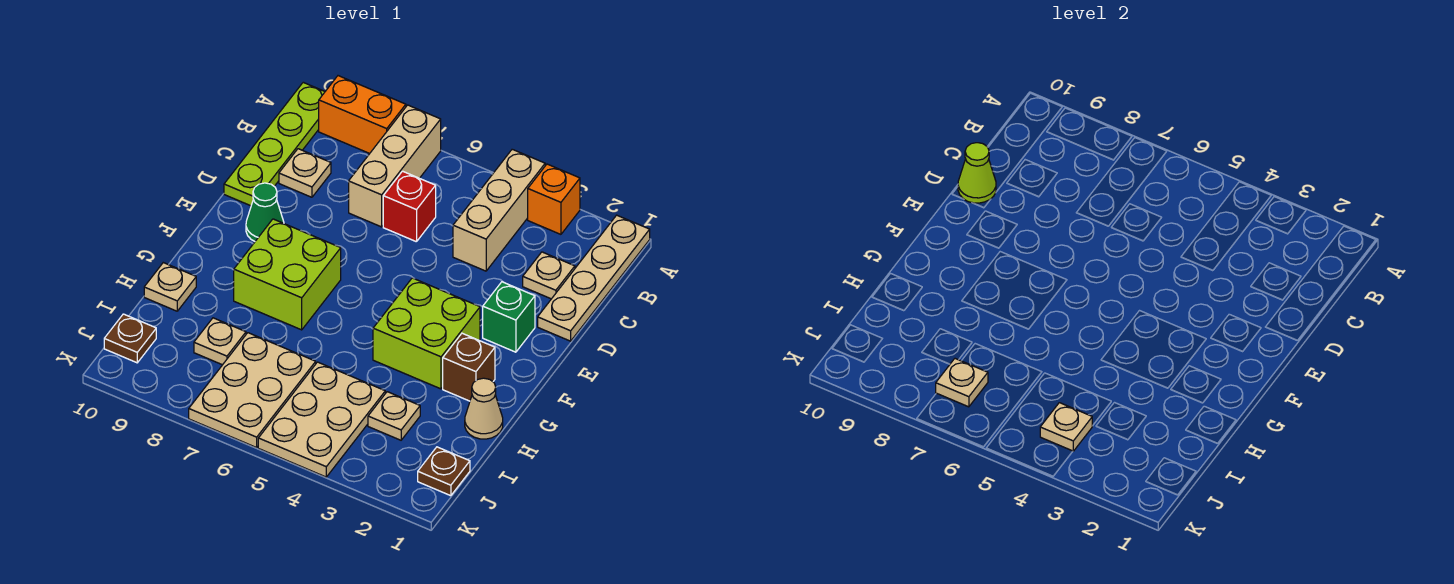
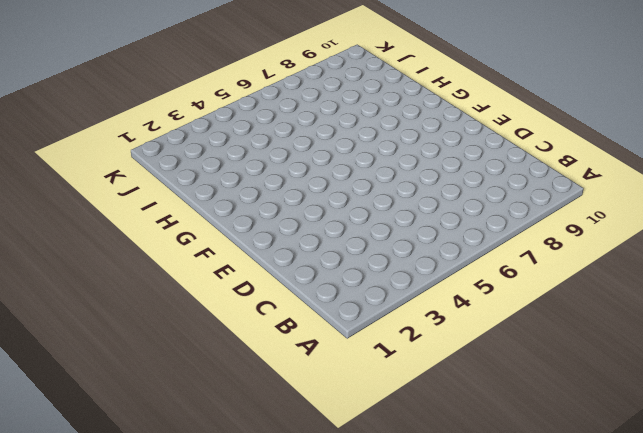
none -> tan 1x4 plate [538,215,650,341]
none -> orange 1x1 brick [528,164,580,234]
none -> tan 1x3 brick [453,149,545,271]

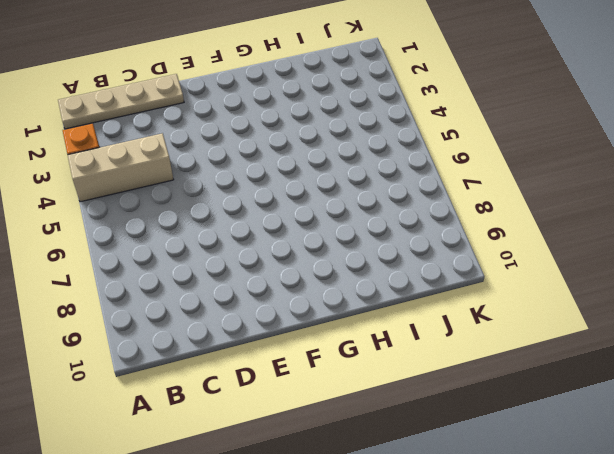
none -> tan 1x3 brick [349,105,441,227]
none -> orange 1x2 brick [319,76,406,154]
none -> lime 1x4 plate [224,82,325,206]

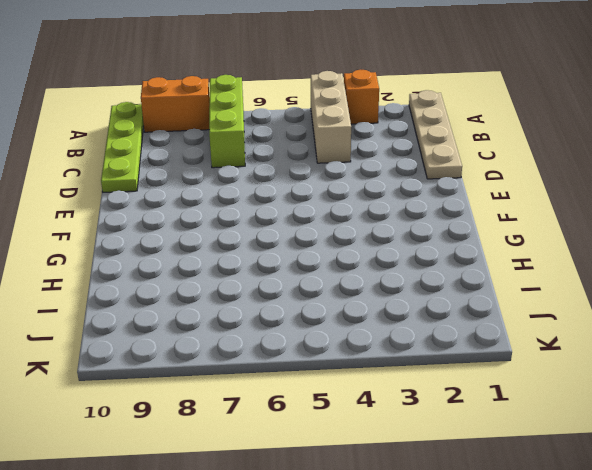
lime 1x3 brick [209,75,245,168] -> tan 1x3 brick [349,105,441,227]
none -> tan 1x1 plate [523,252,575,299]
none -> red 1x1 brick [383,171,436,242]
none -> tan 1x1 plate [279,149,331,197]

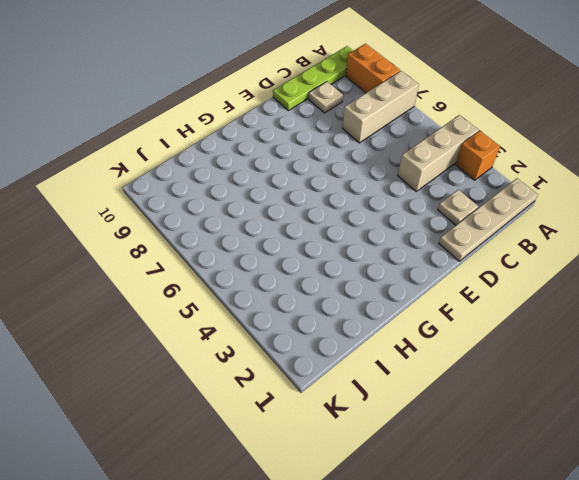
none -> red 1x1 brick [383,171,436,242]
none -> green 1x1 brick [483,282,535,352]
none -> green 1x1 cone [246,183,284,241]

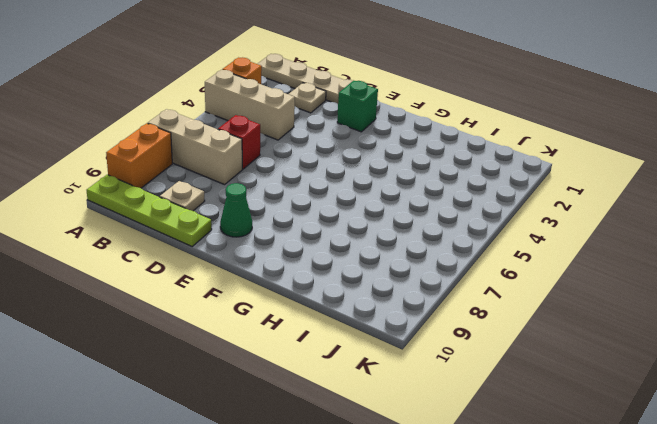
none -> lime 2x2 brick [373,278,480,389]
none -> lime 2x2 brick [234,219,341,330]
none -> brown 1x1 brick [443,333,495,401]

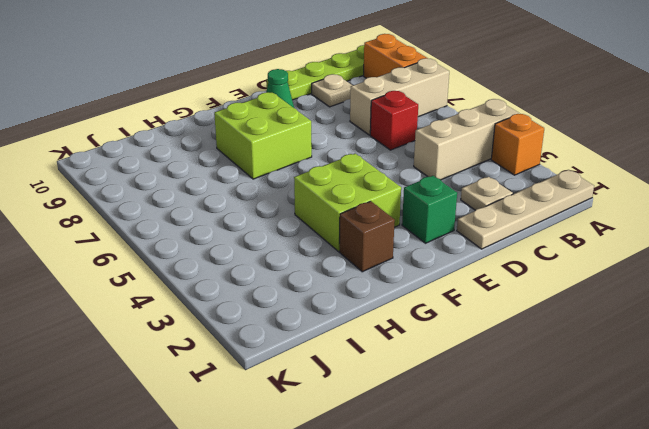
none -> tan 1x1 cone [465,378,503,439]
none -> tan 1x1 plate [144,263,196,311]
none -> tan 1x1 plate [368,392,420,440]

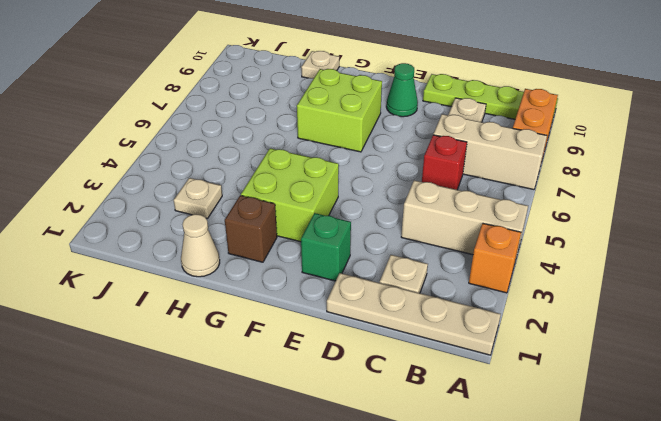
none -> tan 2x3 plate [258,362,385,477]
none -> tan 2x3 plate [189,333,316,448]
none -> tan 1x1 plate [194,318,246,365]

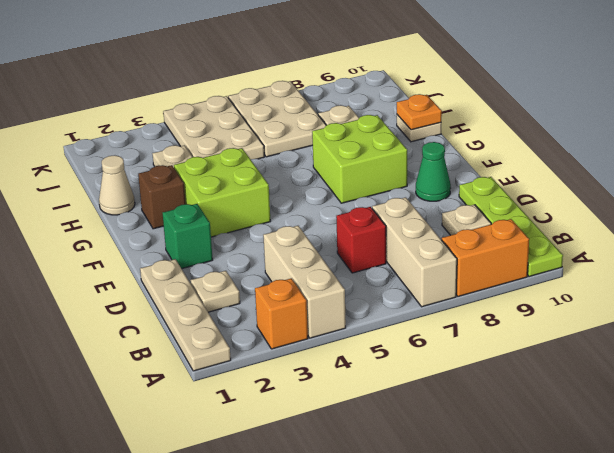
orange 1x1 plate [397,94,442,130] -> none
none -> brown 1x1 plate [418,447,470,496]
none -> brown 1x1 plate [104,314,156,363]
none -> lime 1x1 cone [958,143,996,203]

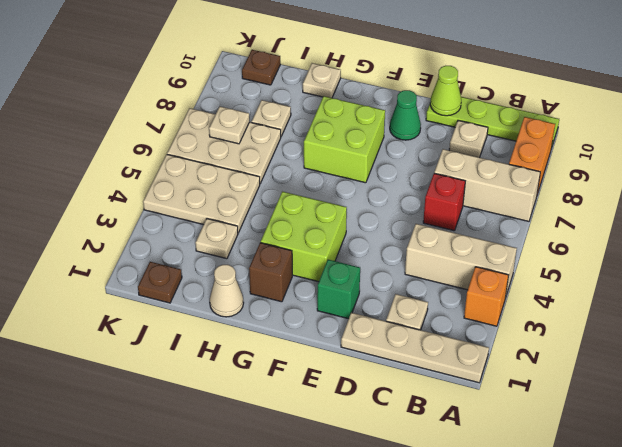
none -> tan 1x1 plate [1040,403,1092,451]

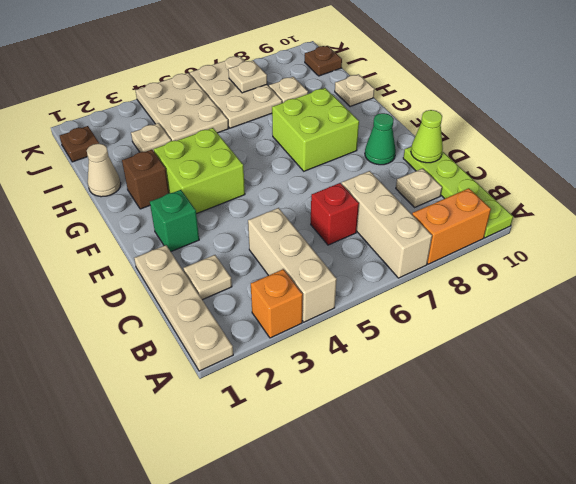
none -> tan 1x1 plate [1040,403,1092,451]

